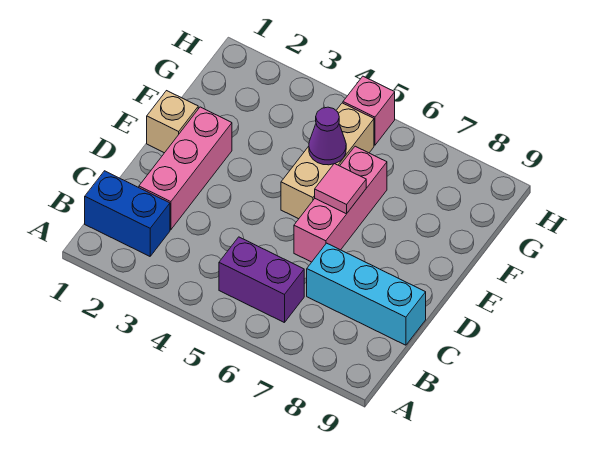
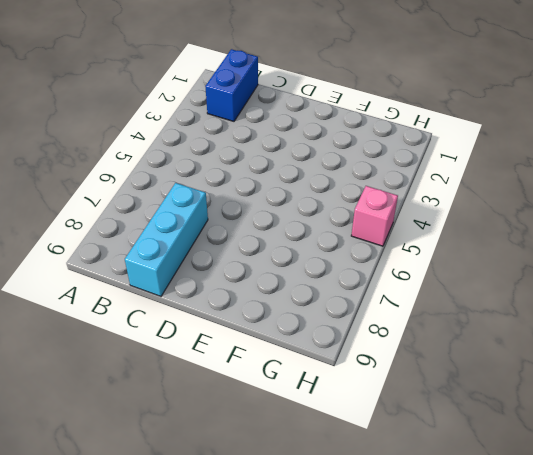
none -> purple 1x2 brick [219,237,304,323]
none -> pink 1x3 brick [139,107,232,230]

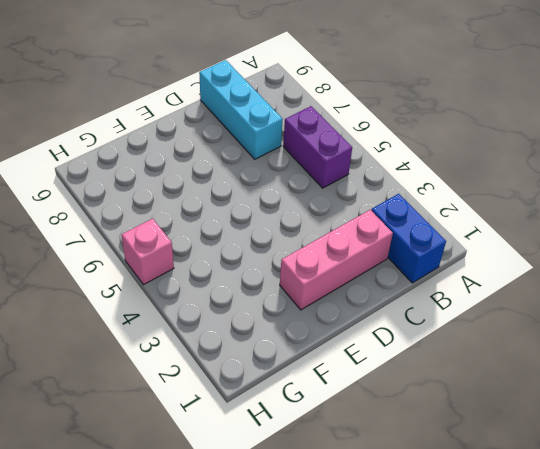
none -> pink 1x3 brick [294,146,387,262]
none -> tan 1x1 brick [147,91,198,153]

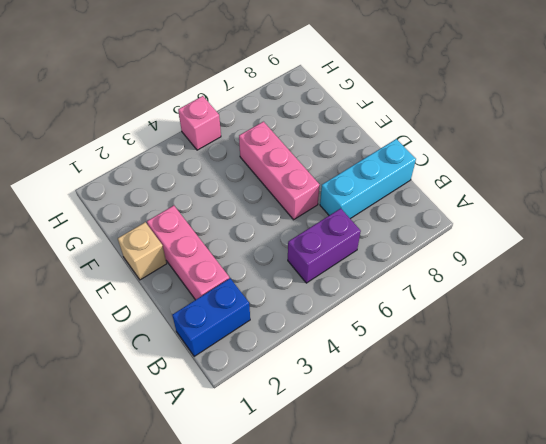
none -> tan 1x3 brick [281,103,374,219]
none -> pink 1x1 tile [315,164,366,214]

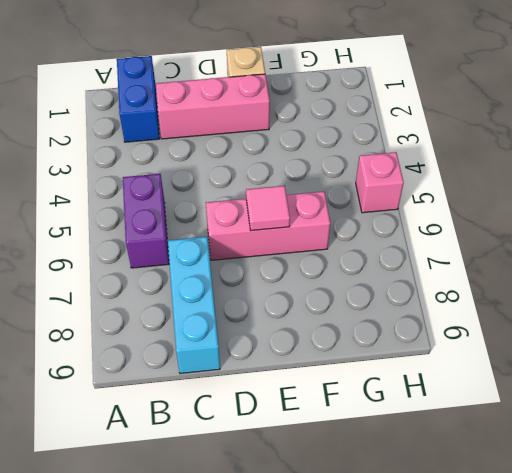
none -> tan 1x3 brick [281,103,374,219]
none -> purple 1x1 cone [309,107,346,165]

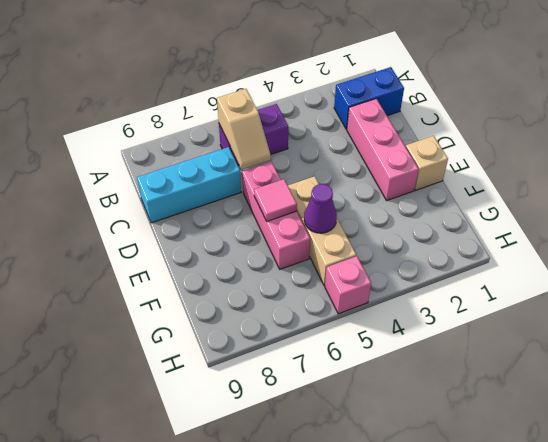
tan 1x2 slope [217,89,271,169] -> none

